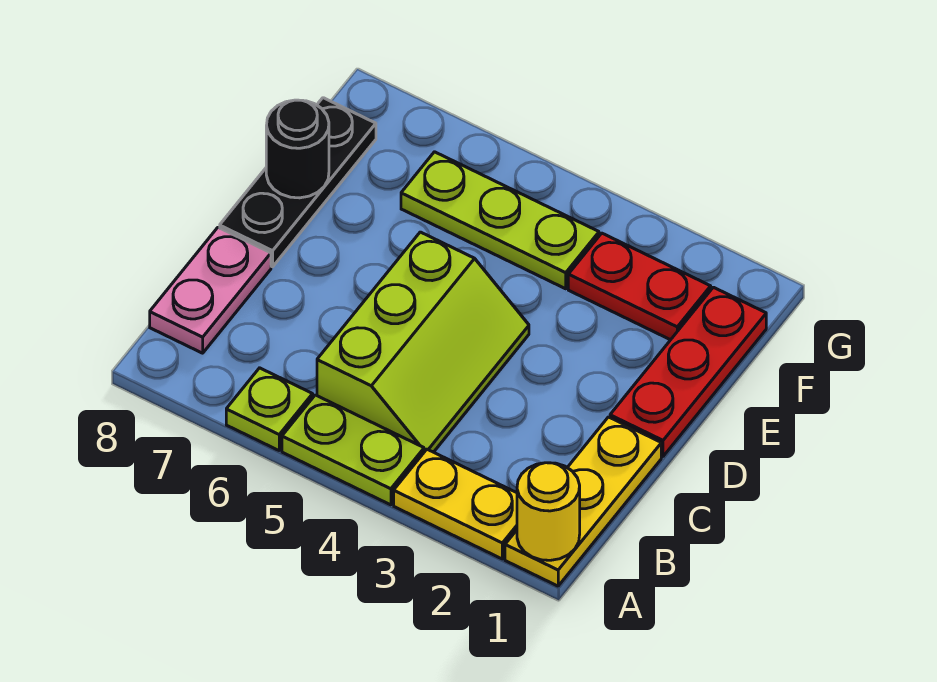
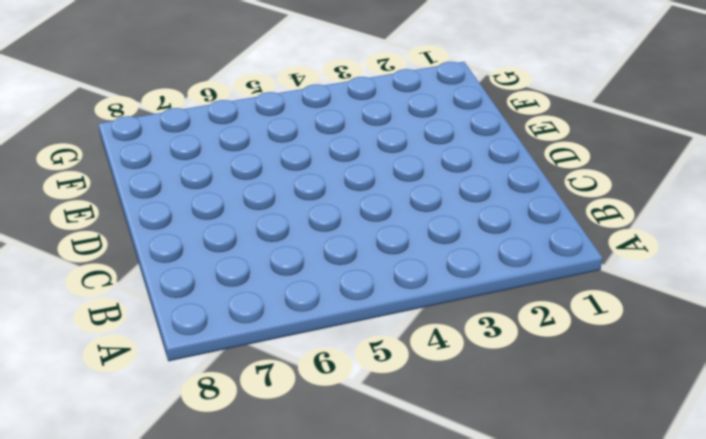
none -> yellow 1x3 plate [505,417,661,586]
none -> yellow 1x2 plate [394,449,517,559]
none -> lime 1x2 plate [282,395,424,505]

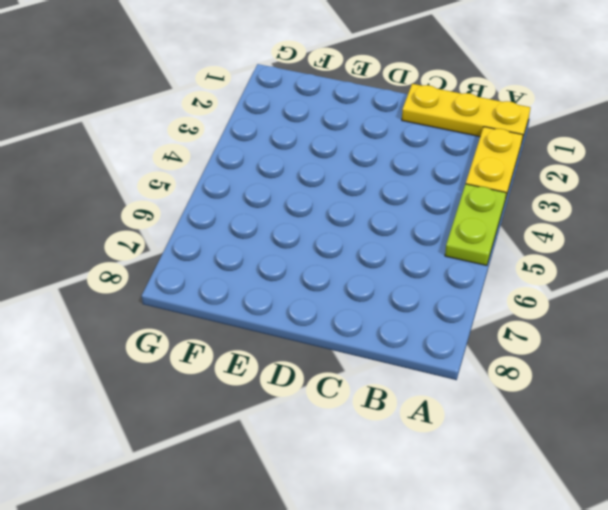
none -> lime 1x1 plate [226,368,313,450]
none -> lime 2x3 slope [317,232,529,452]
none -> pink 1x2 plate [150,227,271,353]

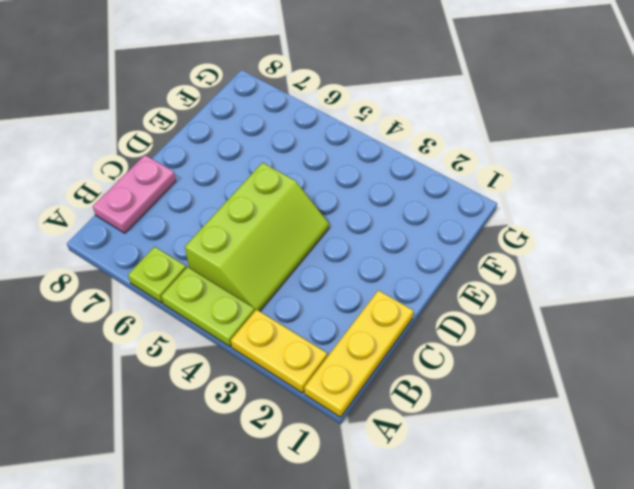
none -> red 1x3 plate [610,287,766,456]
none -> black 1x3 plate [220,98,376,267]
none -> red 1x2 plate [568,233,711,340]

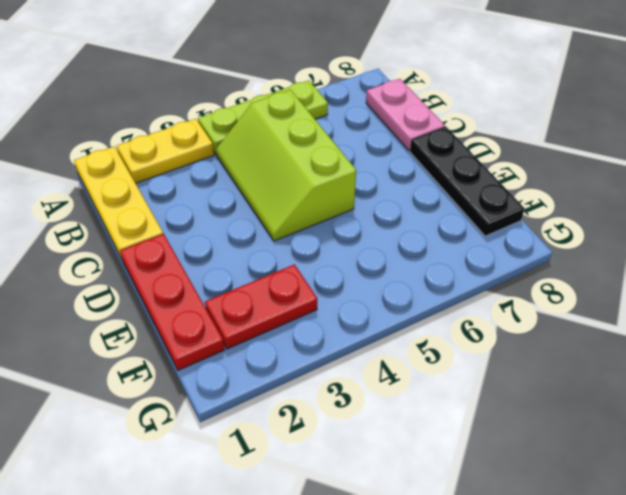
none -> lime 1x3 plate [401,152,599,289]
none -> yellow 1x1 round brick [517,463,580,560]
none -> black 1x1 round brick [266,100,329,198]

